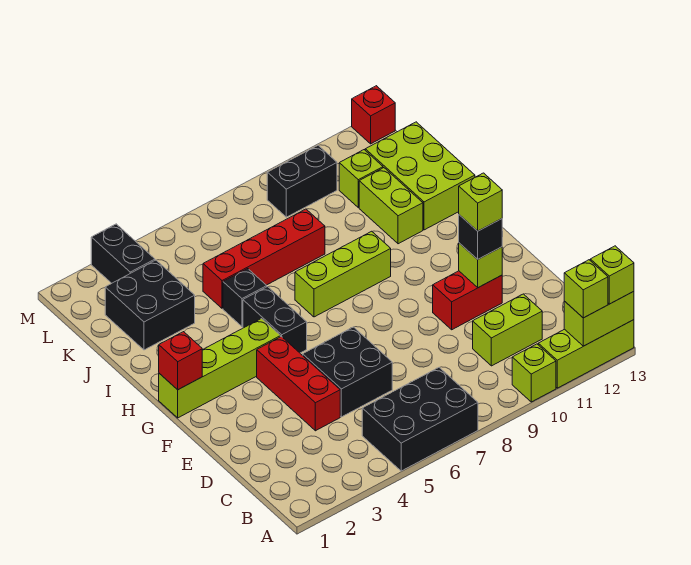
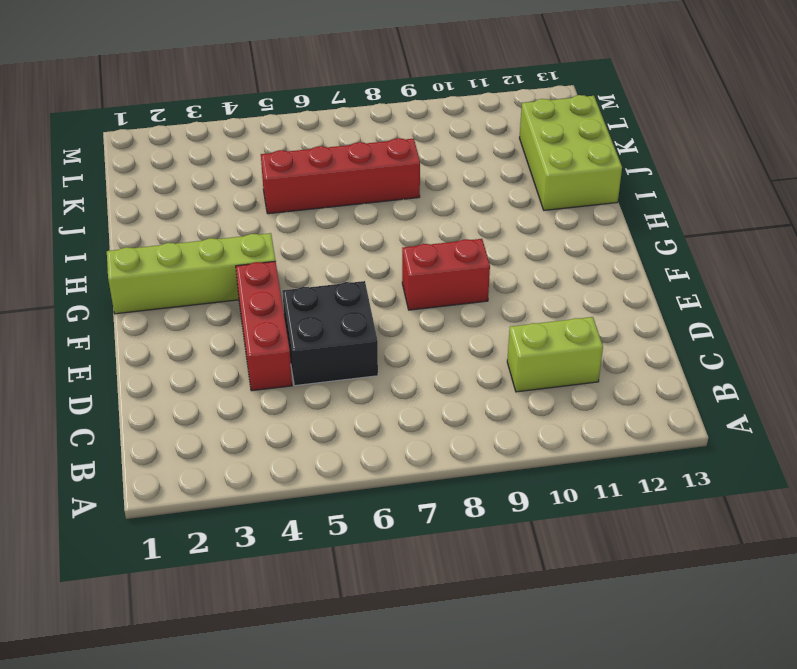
red 1x2 brick [402,239,490,310] -> red 1x2 brick moved to [433,271,502,330]
none -> black 2x3 brick [362,368,478,471]
none -> lime 1x1 brick [512,344,556,402]
none -> lime 1x3 brick [538,320,634,388]

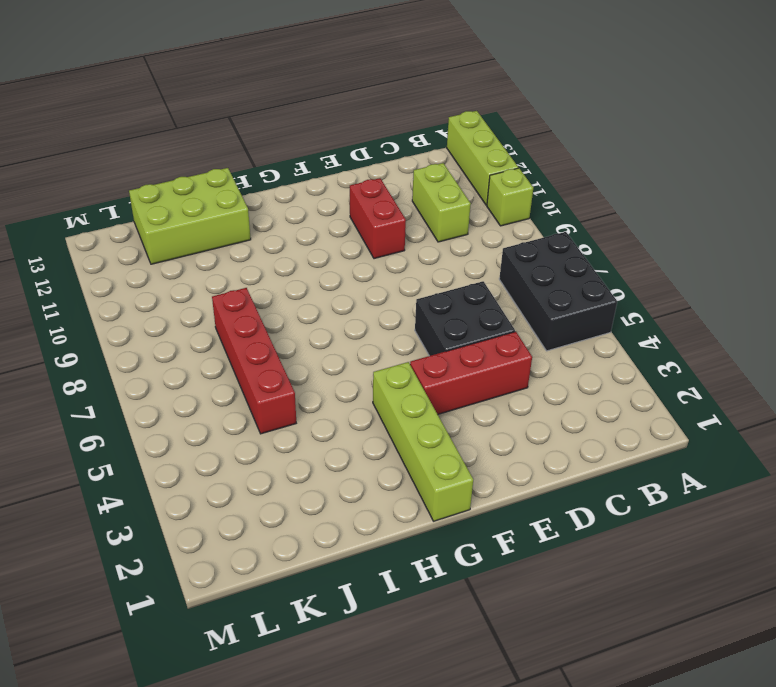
none -> black 1x2 brick [243,287,307,353]
none -> lime 1x3 brick [295,231,391,317]
none -> black 1x1 brick [223,269,267,327]

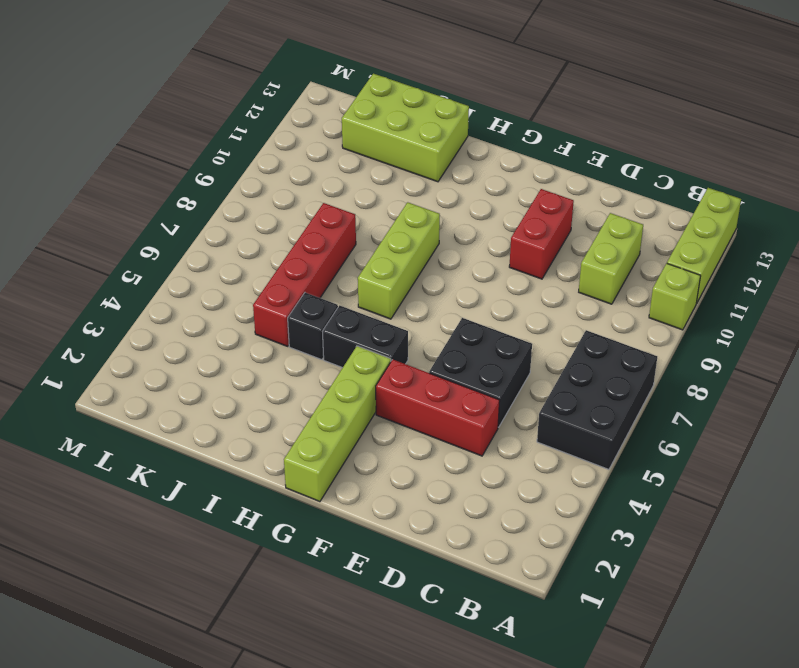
none -> lime 1x2 brick [359,168,423,244]
none -> black 2x2 brick [105,260,195,350]
none -> lime 1x1 brick [339,150,383,208]

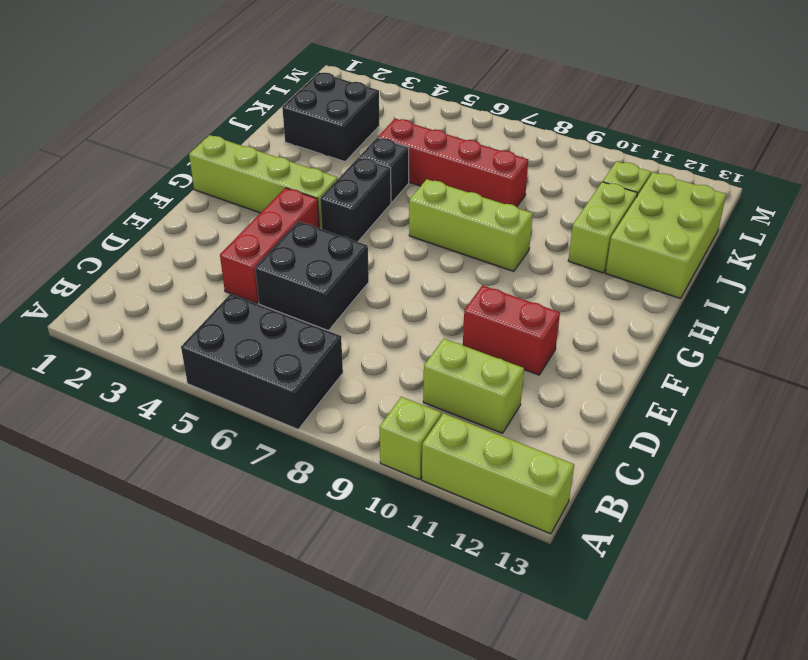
none -> black 1x2 brick [91,224,155,283]
none -> black 1x2 brick [267,145,337,217]
none -> red 1x1 brick [352,86,395,144]

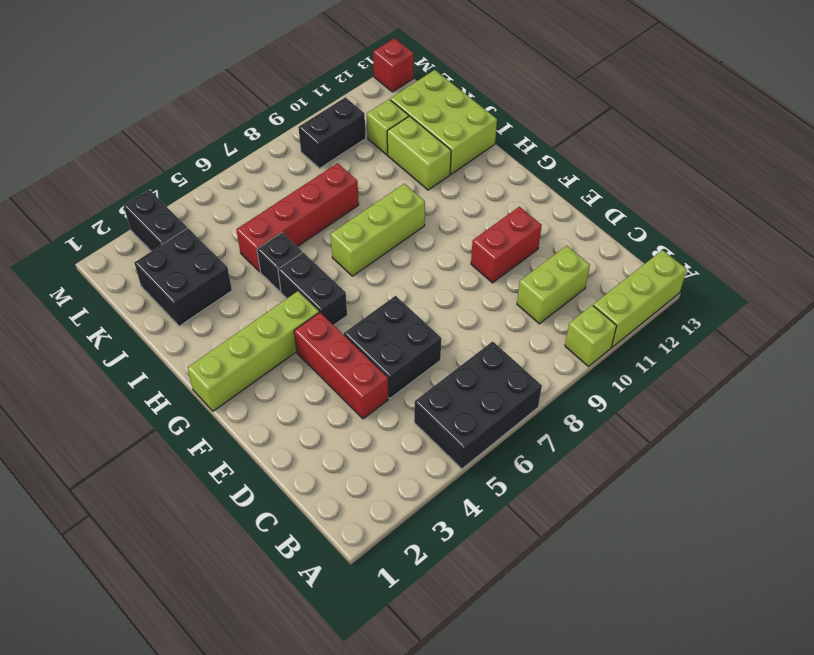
none -> lime 1x2 brick [564,291,634,346]
none -> lime 1x1 brick [459,243,502,288]
none -> red 1x1 brick [159,332,202,390]

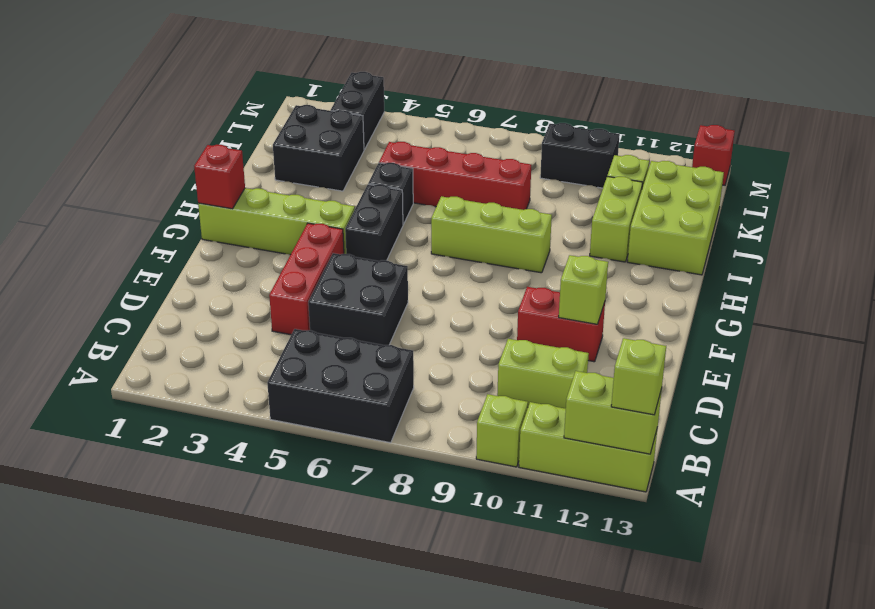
none -> lime 1x1 brick [564,260,608,318]
none -> black 1x1 brick [459,215,502,259]
none -> lime 1x1 brick [459,173,502,231]

